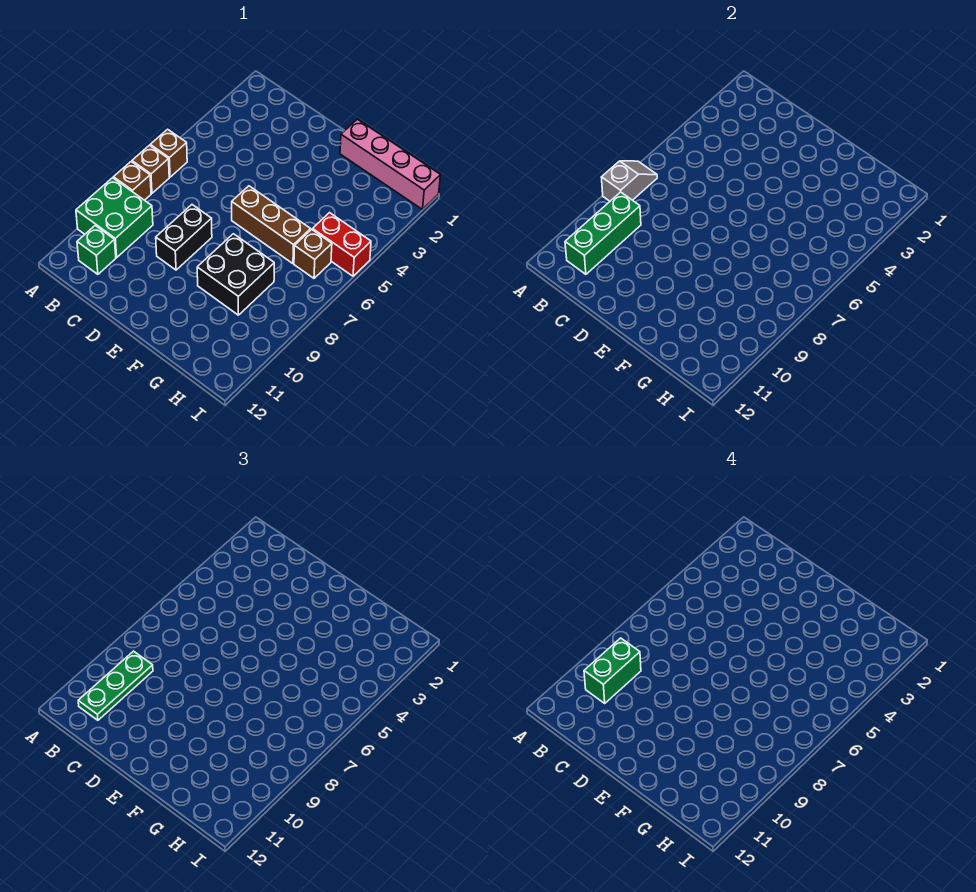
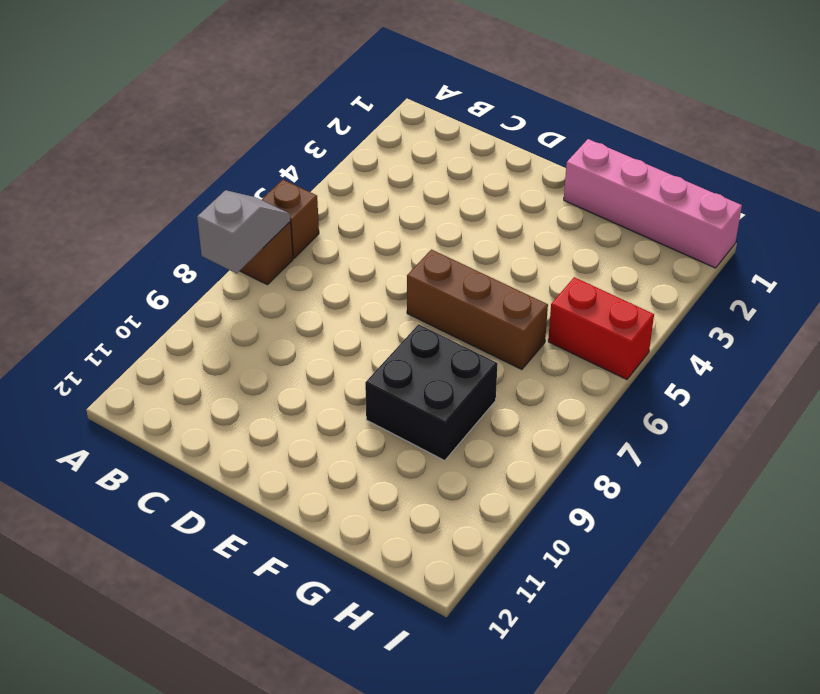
none -> brown 1x1 brick [113,162,151,200]
none -> green 2x2 brick [76,178,153,257]
none -> green 1x1 brick [77,226,116,274]

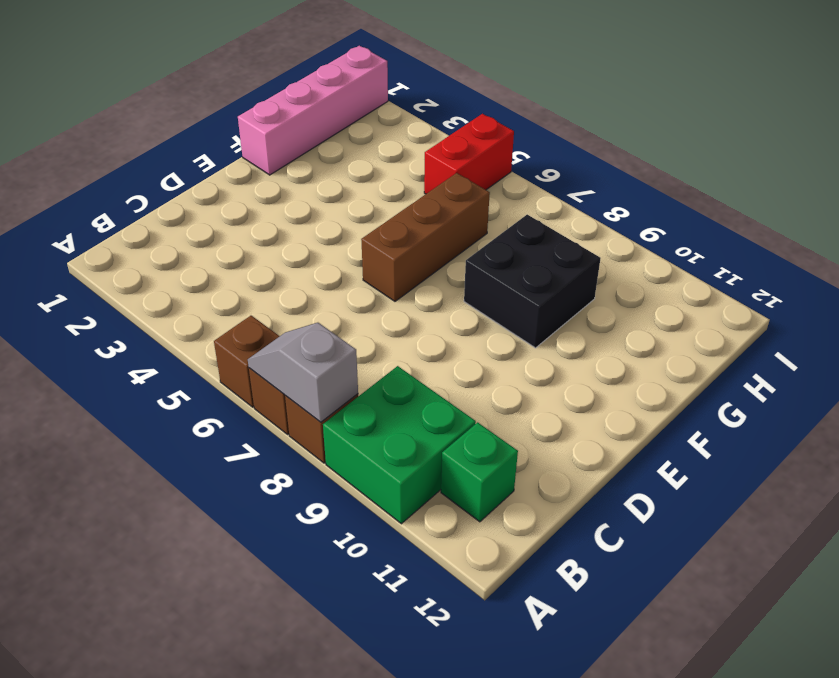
none -> black 1x2 brick [156,205,212,270]
none -> brown 1x1 brick [294,229,332,278]
none -> green 1x3 brick [565,192,641,274]

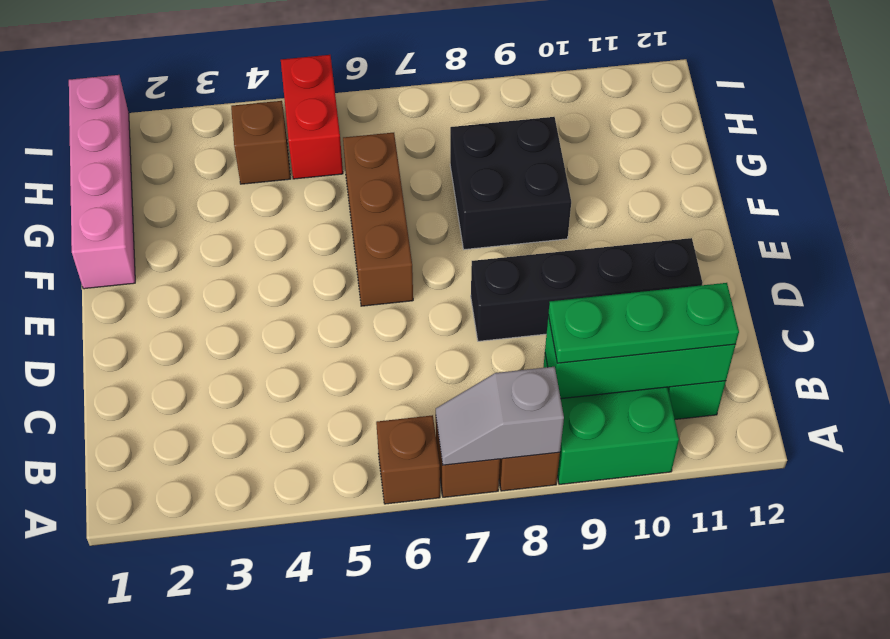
black 1x4 brick [471,238,702,341] -> black 1x2 brick [156,205,212,270]
brown 1x1 brick [231,101,291,184] -> brown 1x1 brick moved to [294,229,332,278]
none -> green 1x2 brick [584,638,641,703]

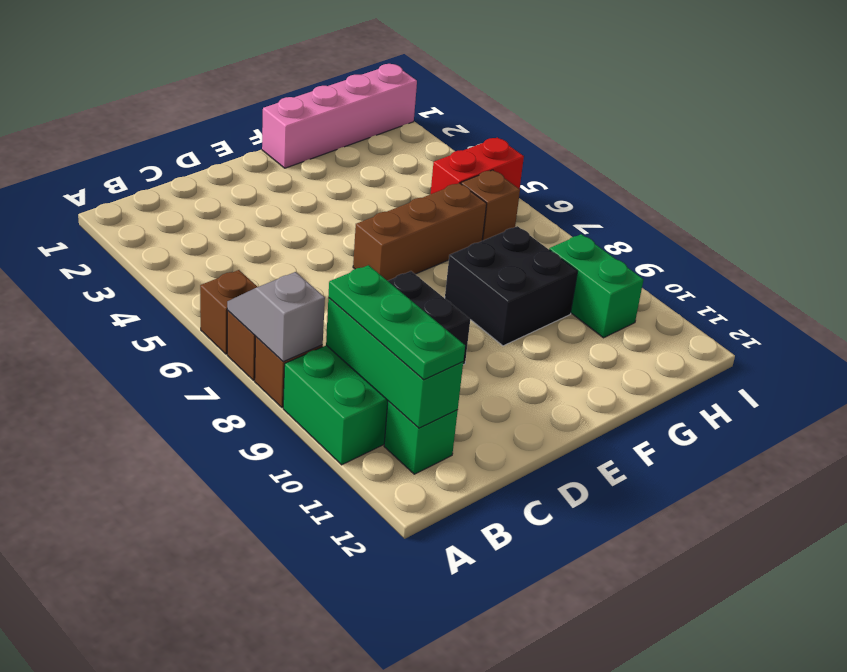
green 1x2 brick [549,234,644,338] -> green 1x2 brick moved to [584,638,641,703]

